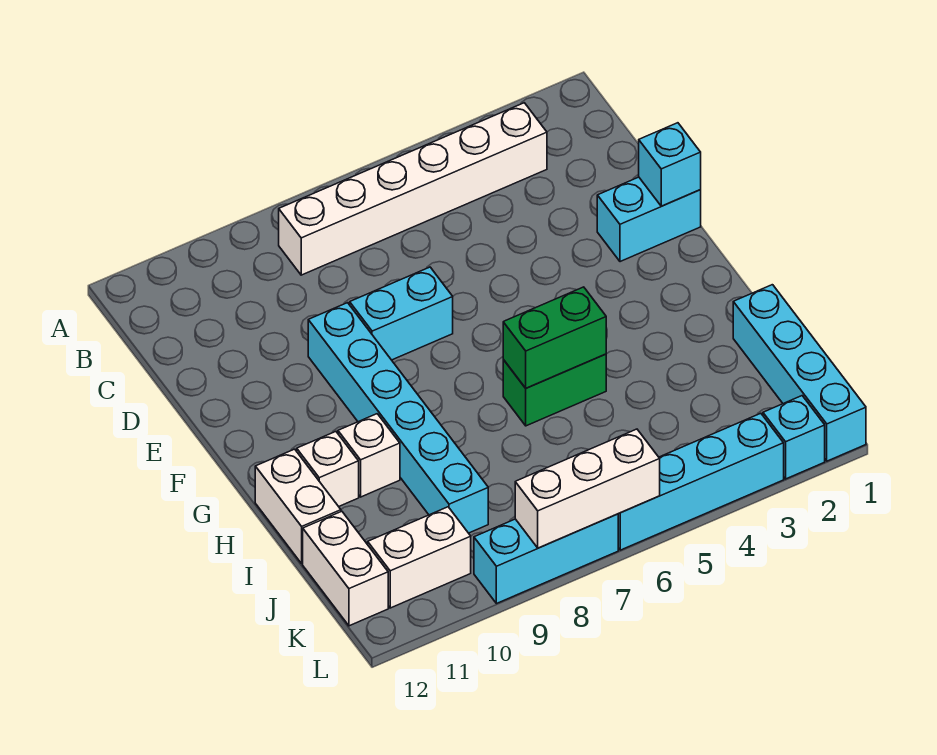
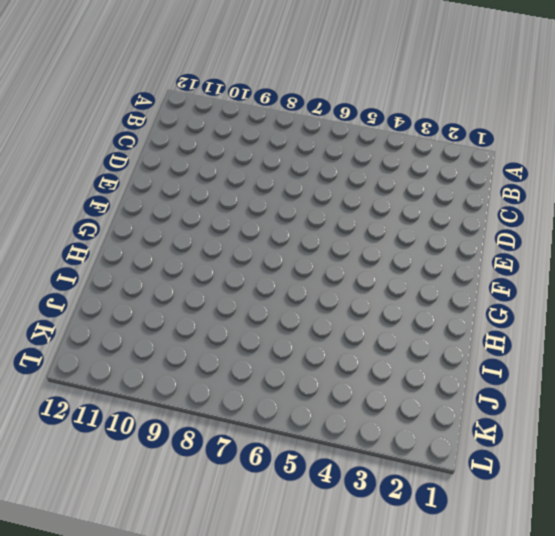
none -> white 1x6 brick [279,103,547,275]
none -> cyan 1x2 brick [597,177,701,262]
none -> cyan 1x2 brick [350,267,453,360]

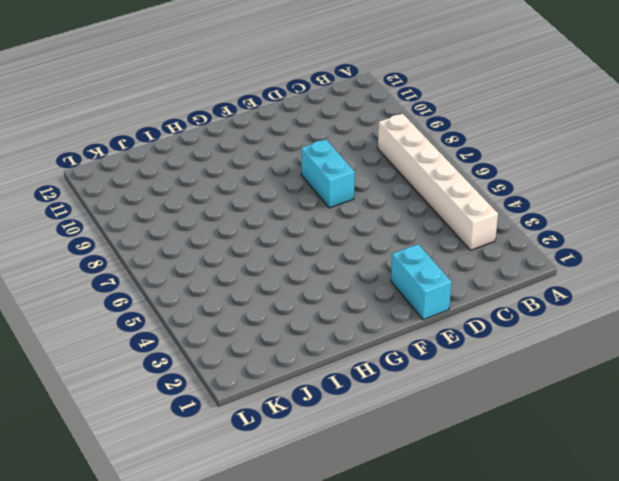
none -> cyan 1x6 brick [308,303,488,533]
none -> green 1x2 brick [503,354,606,426]
none -> white 1x1 brick [338,414,400,497]

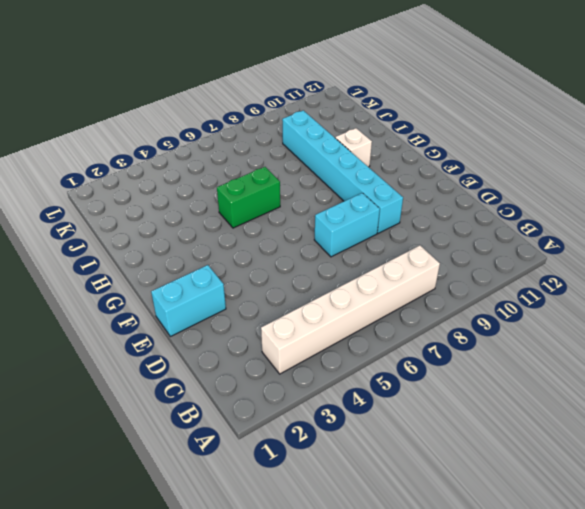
none -> white 1x1 brick [297,432,359,507]
none -> white 1x2 brick [255,449,341,564]
none -> cyan 1x4 brick [733,285,866,461]

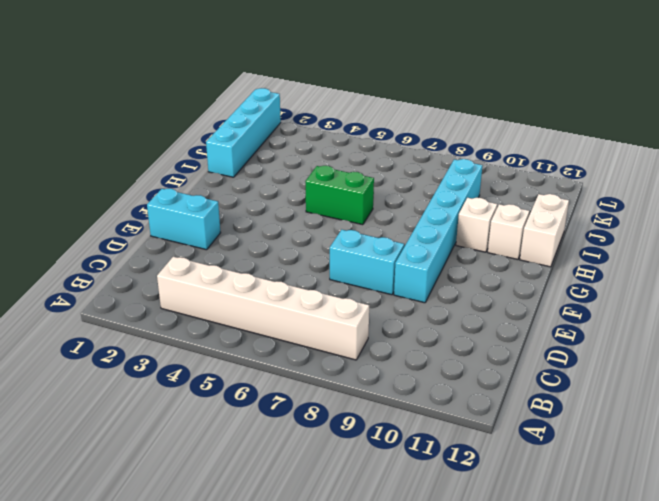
none -> white 1x2 brick [303,511,388,626]
none -> white 1x2 brick [368,507,471,608]
none -> cyan 1x1 brick [763,396,825,479]

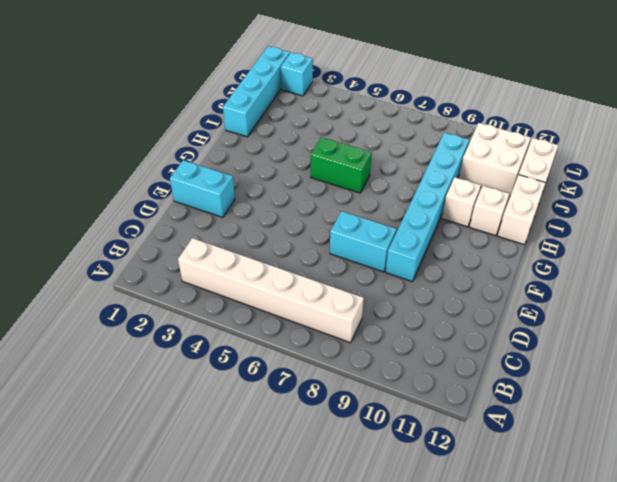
white 2x2 brick [459,123,531,196] -> white 1x2 brick [368,507,471,608]
none -> cyan 1x4 brick [618,413,784,550]
none -> cyan 1x3 brick [474,514,618,604]
none -> cyan 1x1 brick [639,123,701,206]

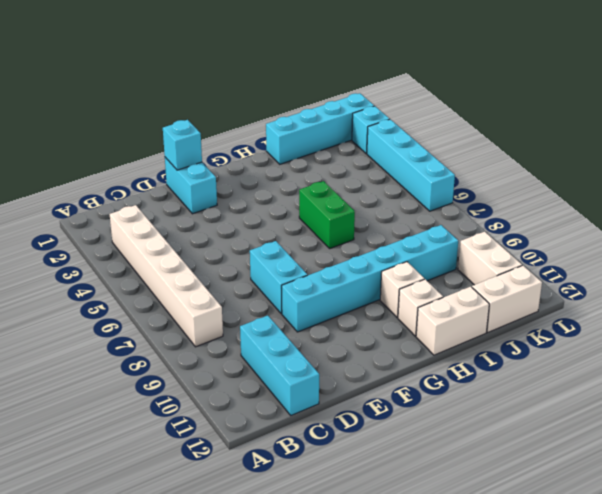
cyan 1x3 brick [240,316,319,415] -> cyan 1x3 brick moved to [474,514,618,604]
none -> green 1x2 brick [503,287,606,388]
none -> white 1x3 brick [515,429,660,548]

